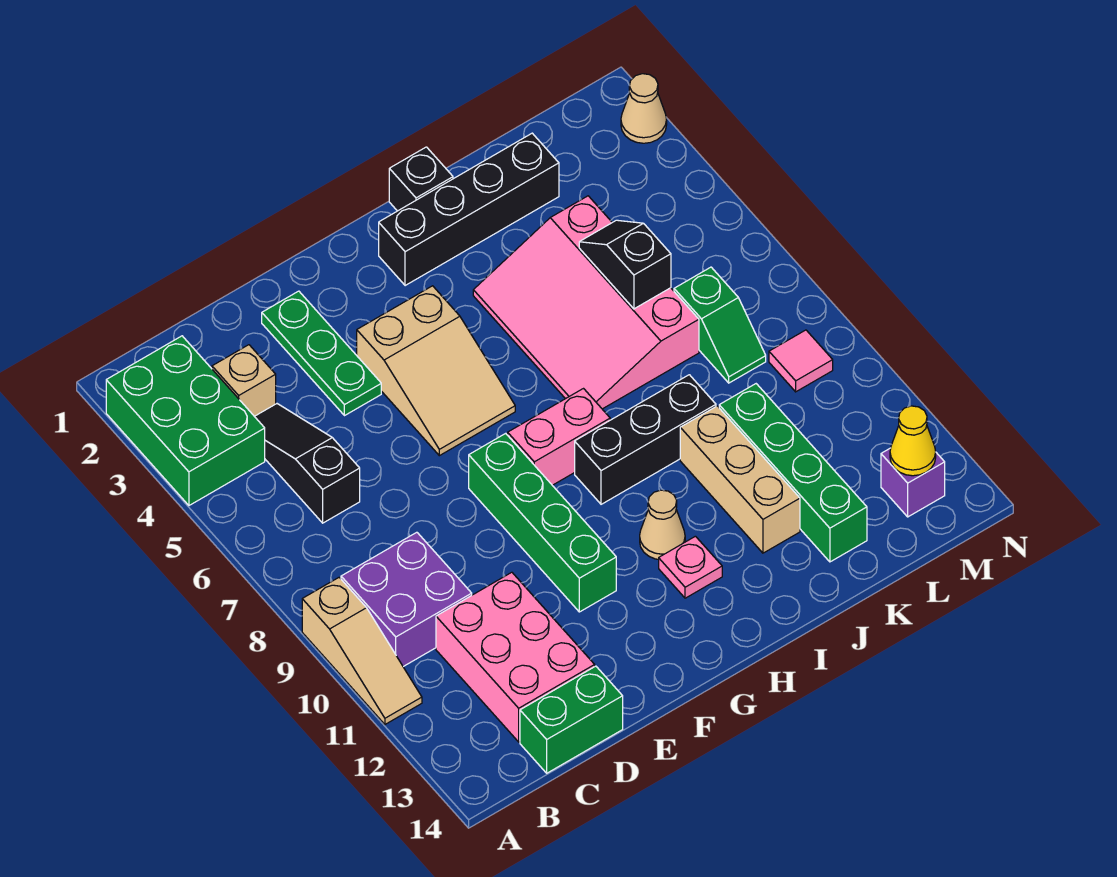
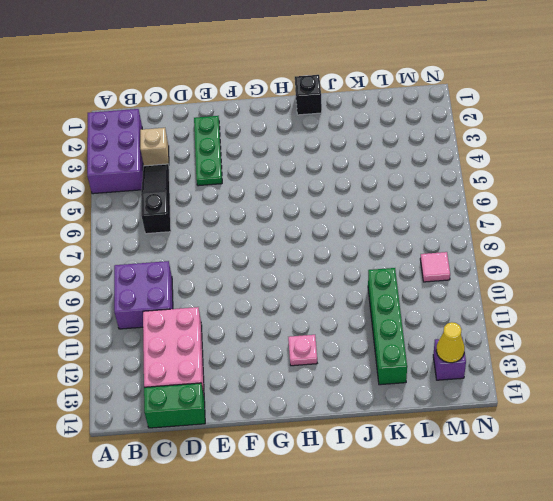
purple 2x3 brick [87,109,143,194] -> green 2x3 brick [106,336,265,505]
none -> tan 1x3 slope [302,577,422,724]
none -> tan 2x3 slope [357,286,515,456]
none -> green 1x4 brick [469,433,616,612]

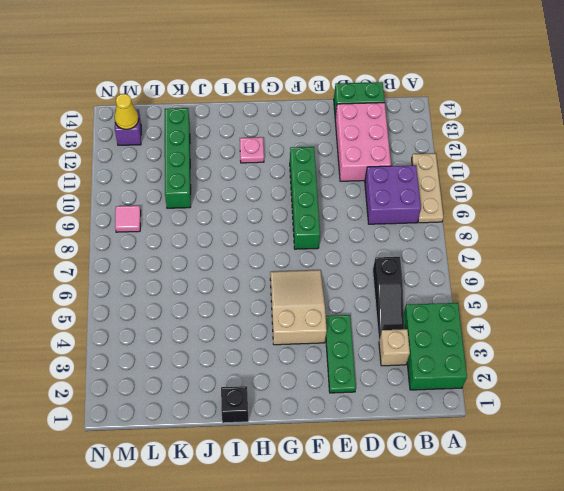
tan 1x3 plate [412,154,444,223] -> tan 1x3 slope [302,577,422,724]
none -> pink 1x2 brick [508,389,610,485]
none -> black 1x4 brick [379,133,559,286]
none -> black 1x3 brick [575,375,716,504]

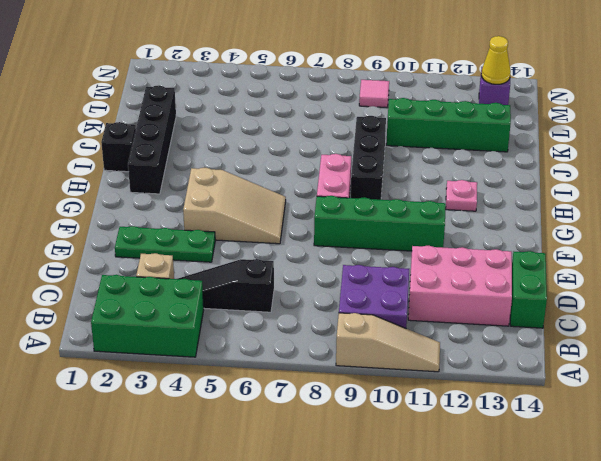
none -> tan 1x1 cone [640,490,685,559]
none -> pink 3x4 slope [473,196,699,409]
none -> tan 1x3 brick [680,406,800,553]

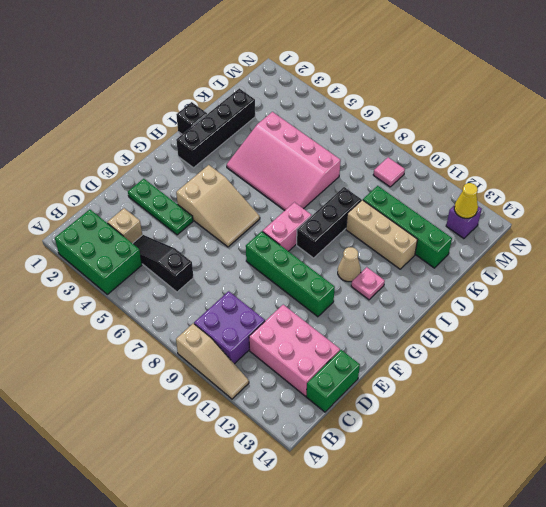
none -> green 1x2 slope [674,267,766,383]
none -> tan 1x1 cone [621,74,667,143]
none -> black 1x2 slope [579,220,671,309]

